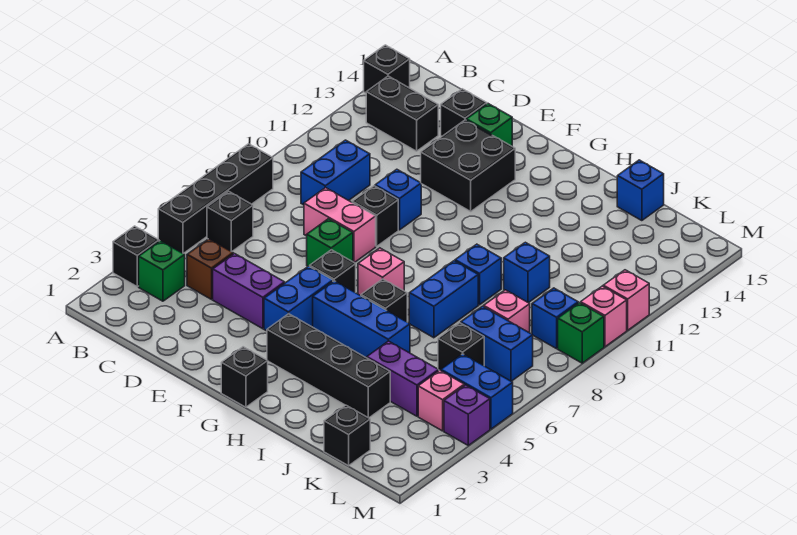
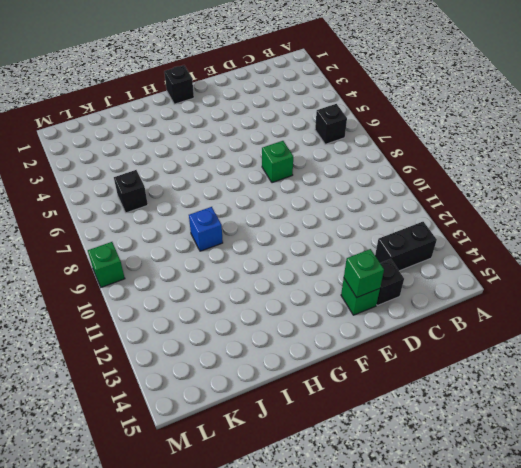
green 1x1 brick [344,249,384,298] -> green 1x1 brick moved to [139,241,185,301]
none -> black 1x1 brick [113,226,159,287]
none -> black 1x4 brick [158,144,273,254]
none -> black 1x1 brick [364,45,410,93]
none -> brown 1x1 brick [187,239,233,299]

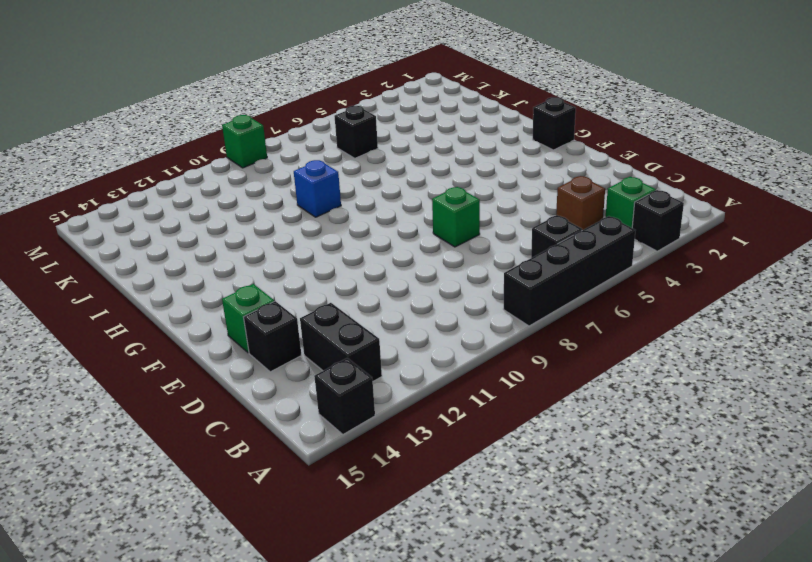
none -> blue 1x2 brick [301,140,370,205]
none -> purple 1x2 brick [213,254,285,329]
none -> pink 1x2 brick [304,188,376,263]
none -> black 1x1 brick [352,186,398,246]

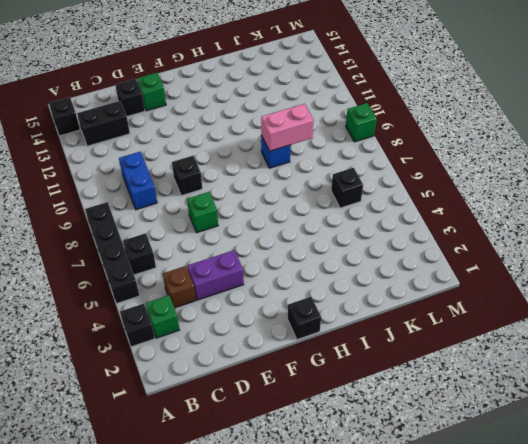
pink 1x2 brick [261,104,314,151] -> pink 1x2 brick moved to [304,188,376,263]
none -> blue 1x1 brick [375,169,421,230]
none -> black 2x2 brick [421,120,515,211]
none -> blue 1x2 brick [264,266,333,331]
none -> black 1x1 brick [310,250,356,293]

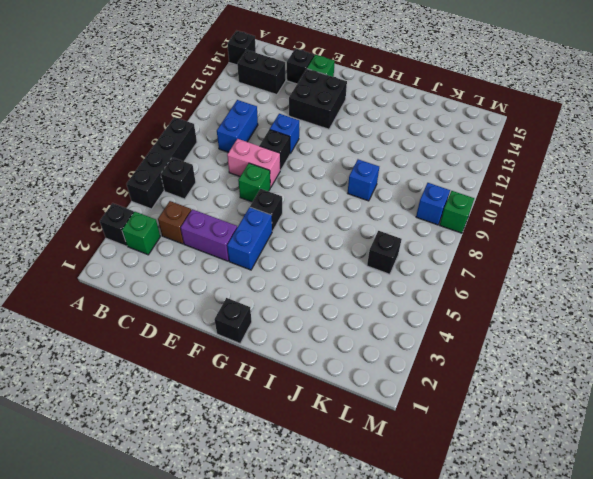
none -> black 1x4 brick [267,314,390,418]
none -> blue 1x3 brick [313,281,410,358]
none -> pink 1x1 brick [358,248,404,296]
none -> black 1x1 brick [361,279,407,322]

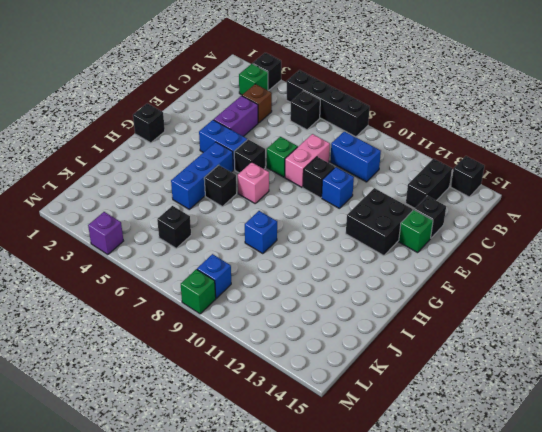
none -> black 1x4 brick [267,314,390,418]
none -> blue 1x2 brick [409,261,478,338]
none -> purple 1x2 brick [367,341,439,416]
none -> blue 1x1 brick [504,242,550,303]

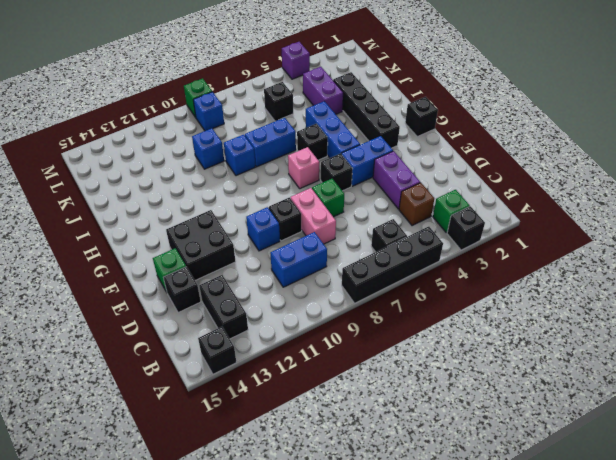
none -> blue 1x1 brick [617,160,664,221]
none -> black 1x1 brick [324,405,370,466]
none -> blue 1x2 brick [461,306,533,381]
none -> pink 1x1 brick [484,290,530,333]

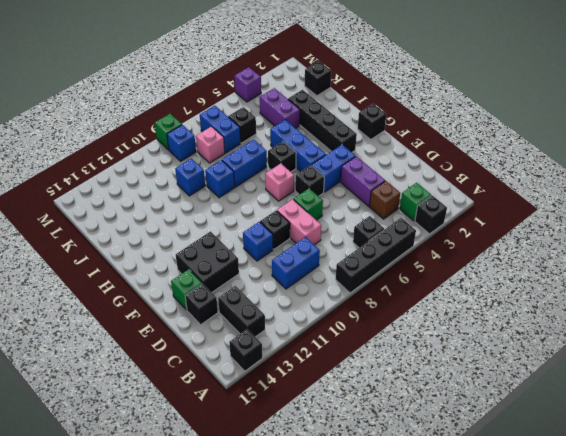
none -> blue 1x1 brick [617,160,664,221]
none -> pink 1x1 brick [418,370,464,431]
none -> blue 1x2 brick [441,354,513,429]
none -> pink 1x1 brick [581,286,627,347]

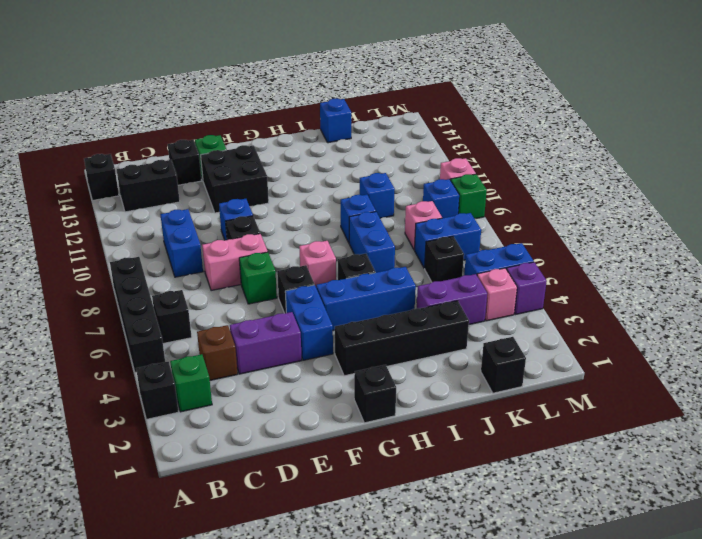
none -> pink 1x1 brick [603,270,649,330]

